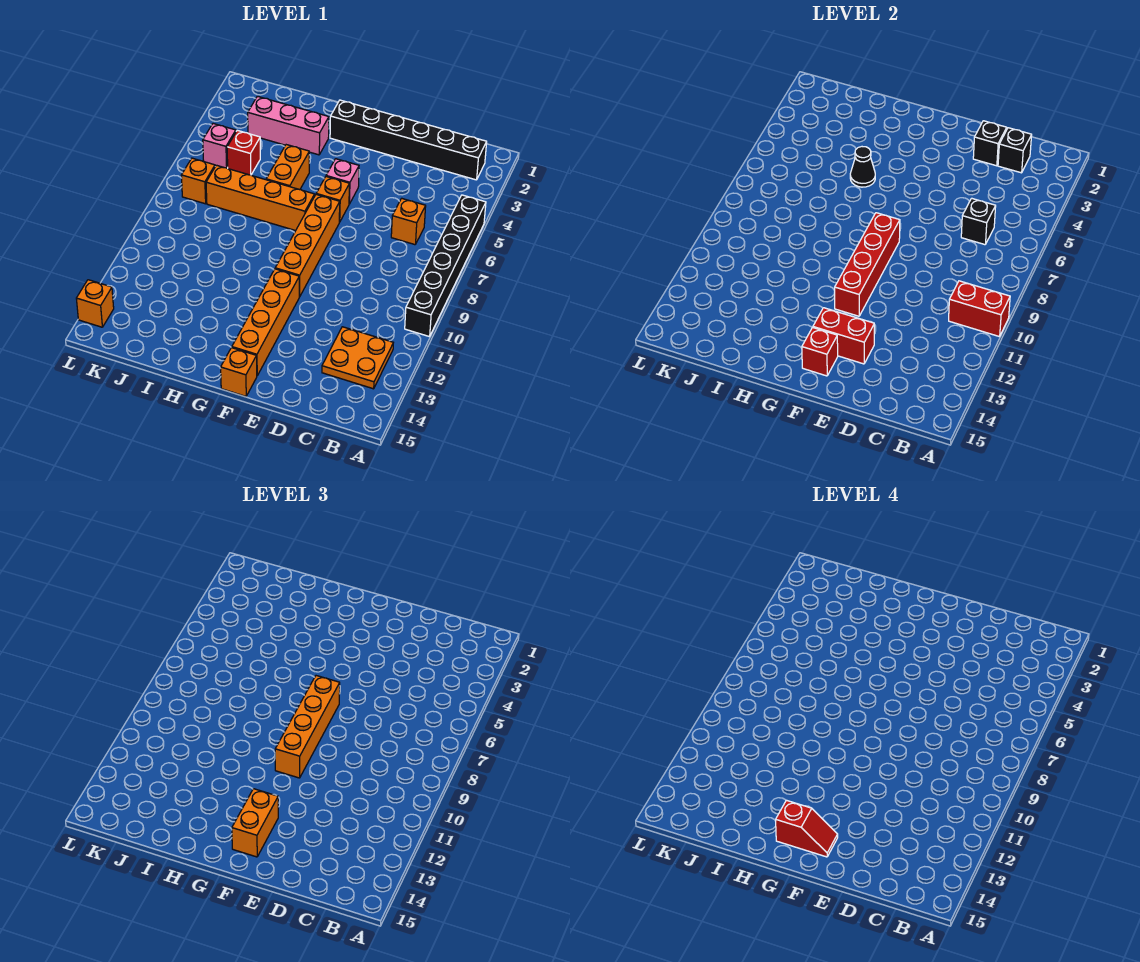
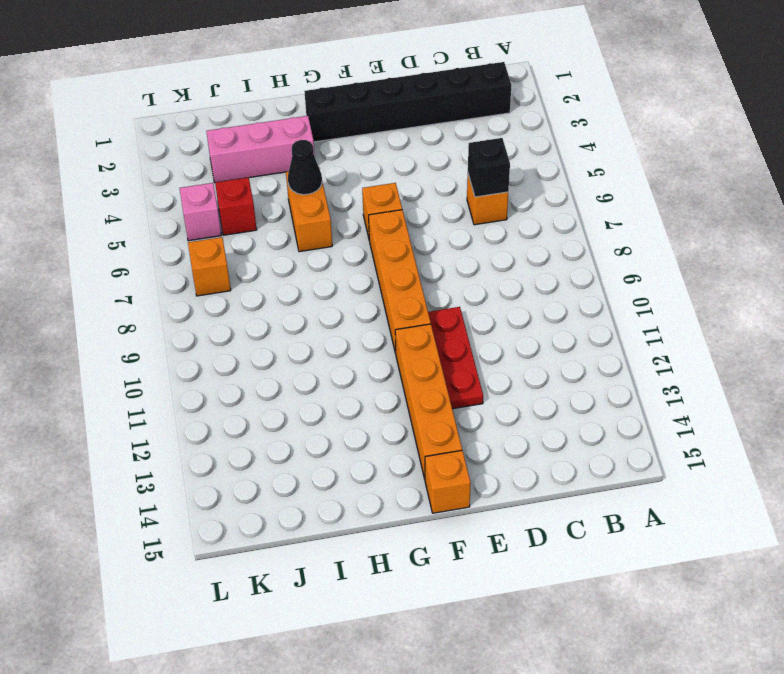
red 1x3 plate [428,307,483,409] -> none
none -> black 1x6 brick [405,195,486,337]
none -> orange 2x2 plate [322,327,393,389]
none -> pink 1x1 brick [326,159,359,204]

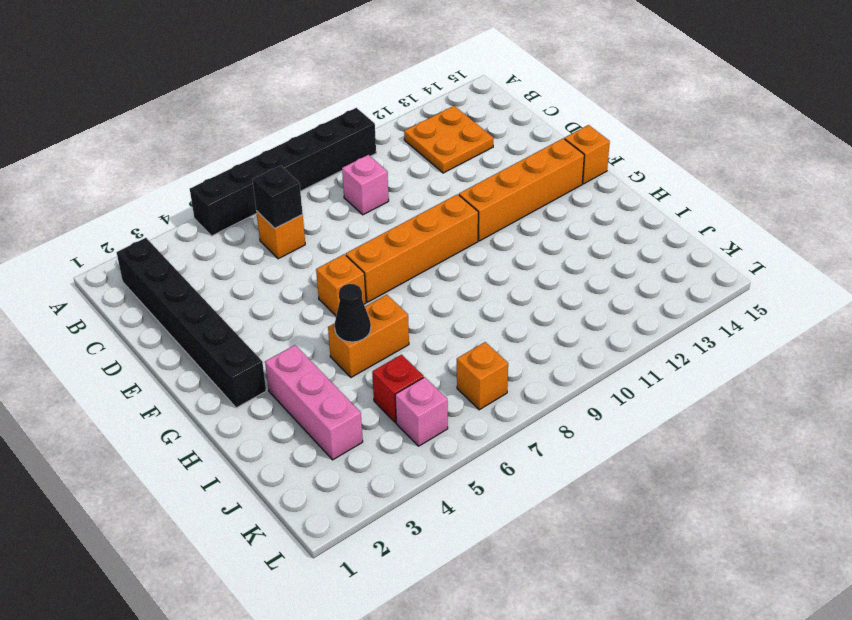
pink 1x1 brick [342,155,389,215] -> pink 1x1 brick moved to [326,159,359,204]
none -> orange 1x4 brick [206,165,315,231]
none -> orange 1x1 brick [76,280,114,327]
none -> red 1x2 brick [949,281,1010,337]

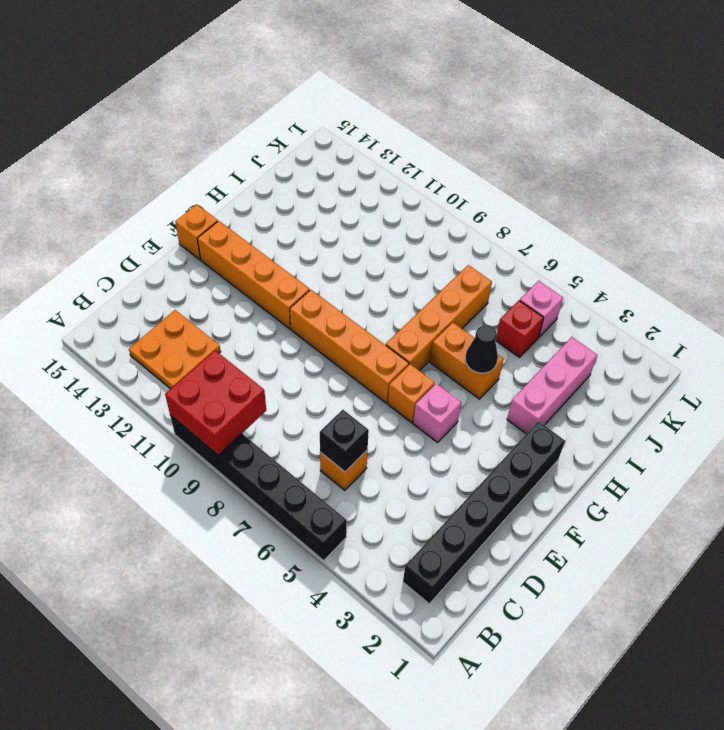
red 2x2 brick [165,350,266,455] -> red 1x2 brick [949,281,1010,337]
none -> orange 1x1 brick [181,158,215,204]
none -> orange 1x1 brick [76,280,114,327]
none -> black 1x1 brick [998,128,1032,173]

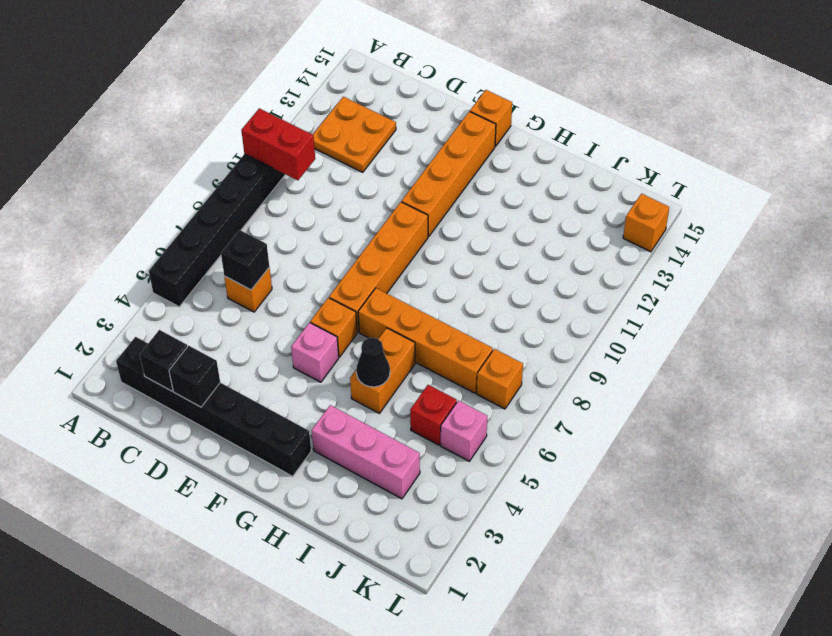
none -> red 1x2 brick [813,308,874,364]
none -> red 1x4 brick [835,213,900,316]
none -> red 1x1 brick [802,328,838,376]

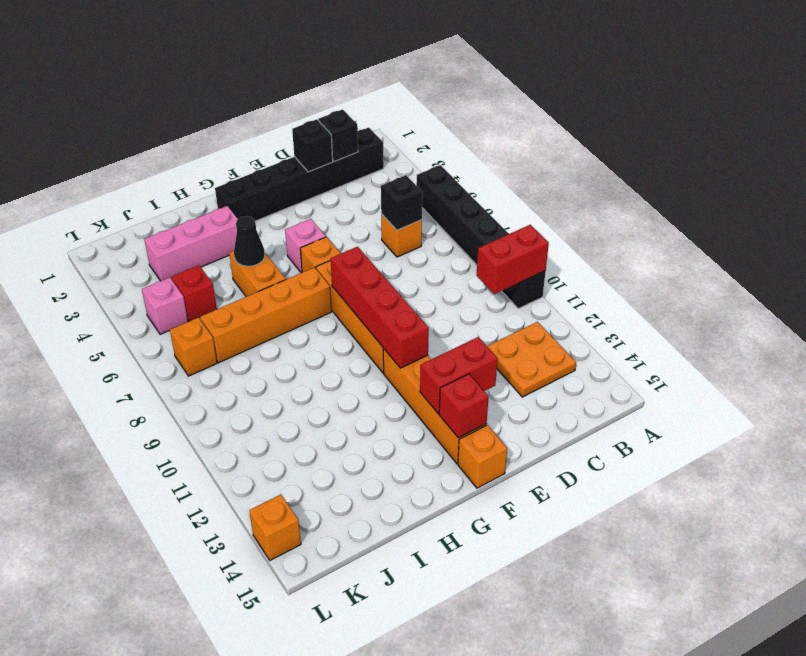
none -> orange 1x4 brick [275,676,340,778]
none -> orange 1x2 brick [232,789,278,857]
none -> red 1x2 slope [776,800,838,857]

